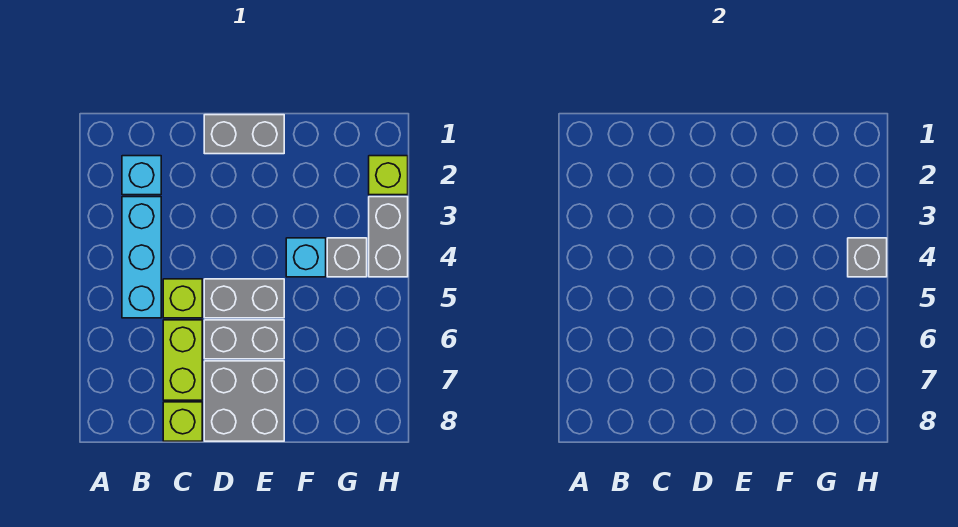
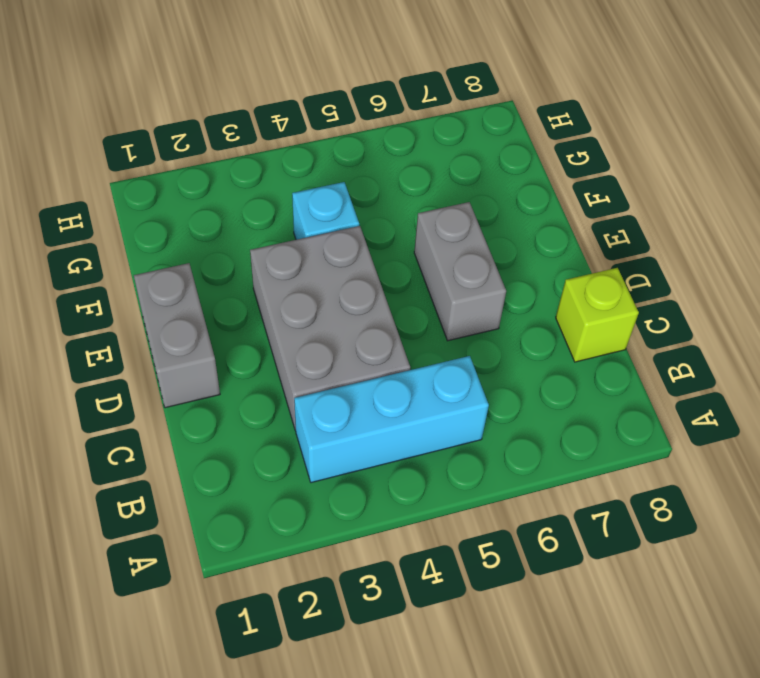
grey 2x3 brick [250,226,410,430] -> none
none -> cyan 1x1 brick [122,156,161,195]
none -> lime 1x1 brick [163,279,202,318]
none -> lime 1x2 brick [163,320,202,400]

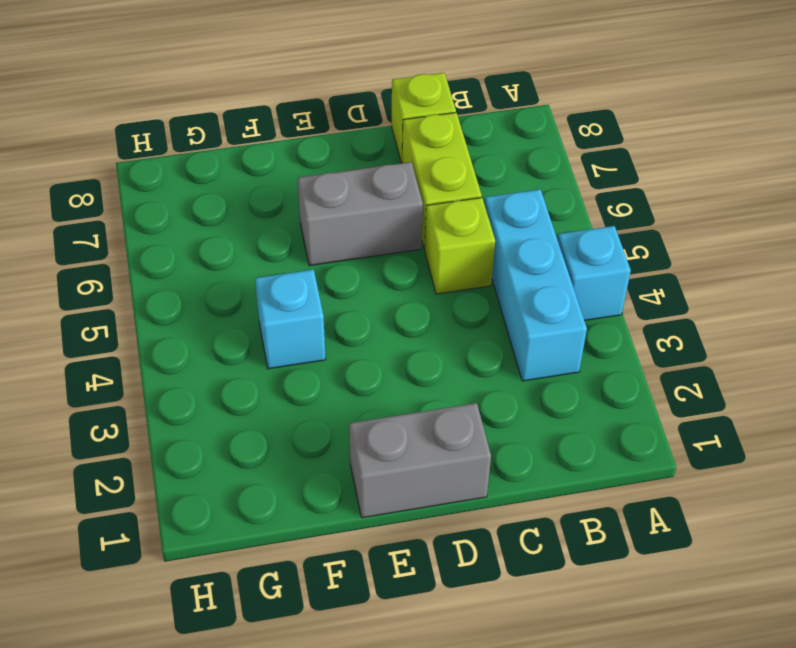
cyan 1x1 brick [558,226,631,321] -> cyan 1x1 brick moved to [122,156,161,195]
none -> grey 1x2 brick [204,279,284,318]
none -> grey 2x2 brick [204,361,284,441]
none -> grey 1x1 brick [327,238,367,277]

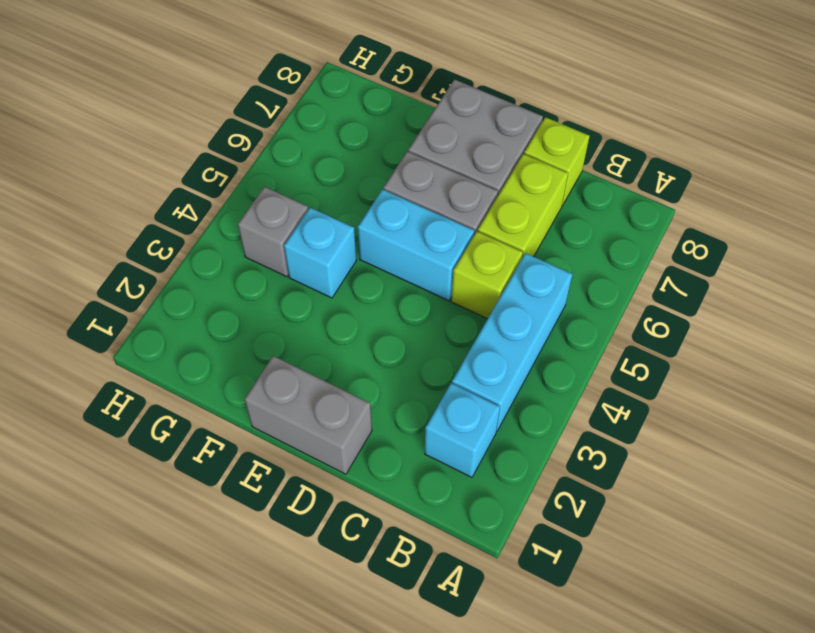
cyan 1x2 brick [358,189,474,301] -> grey 1x2 brick [204,279,284,318]
none -> lime 1x1 brick [369,156,408,195]
none -> grey 1x2 brick [369,197,408,277]
none -> grey 1x1 brick [848,238,887,277]

